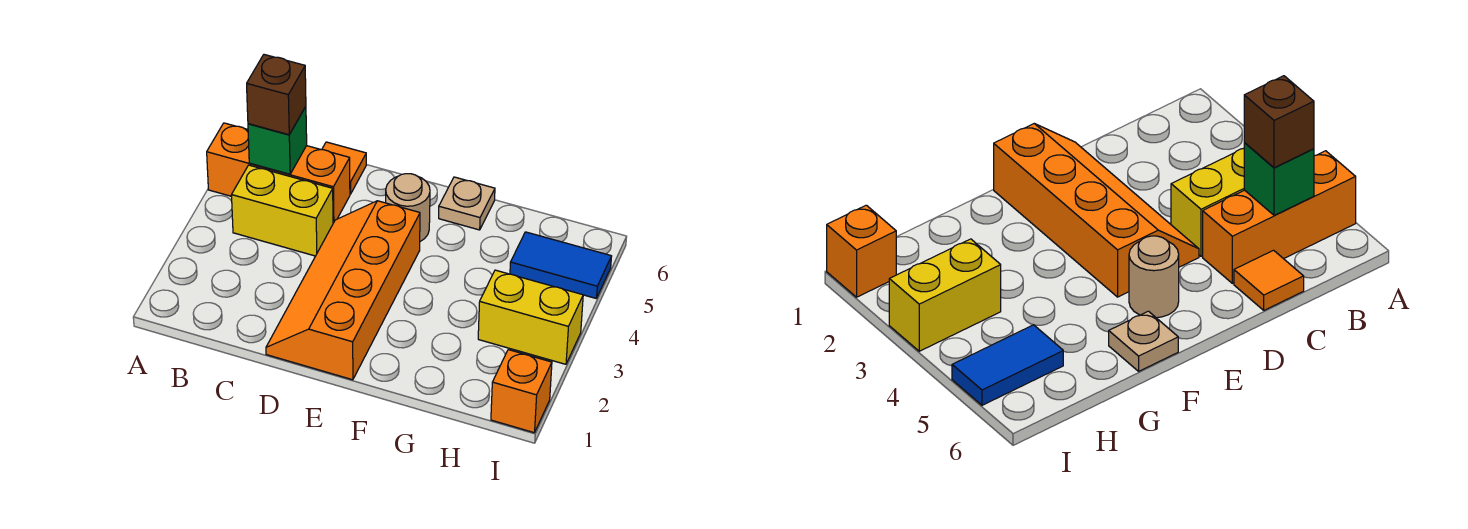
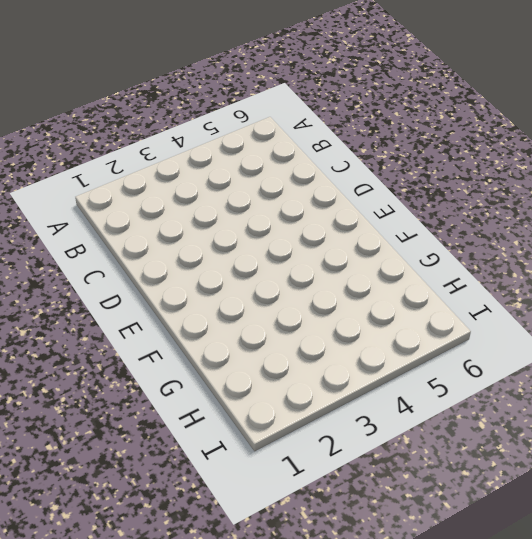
none -> orange 1x3 brick [207,123,350,223]
none -> yellow 1x2 brick [232,165,333,256]

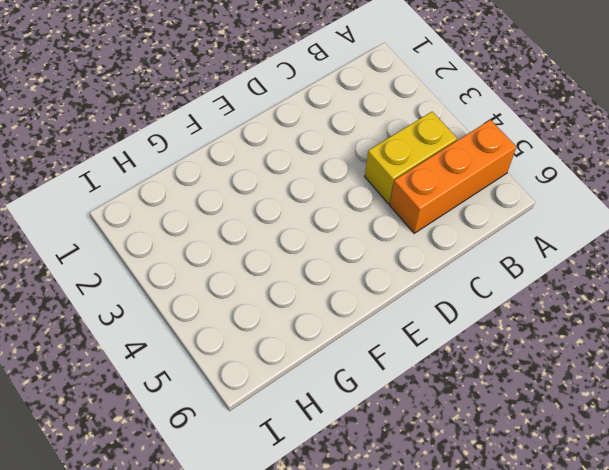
none -> orange 1x1 tile [322,142,366,194]
none -> orange 2x4 slope [266,201,420,380]

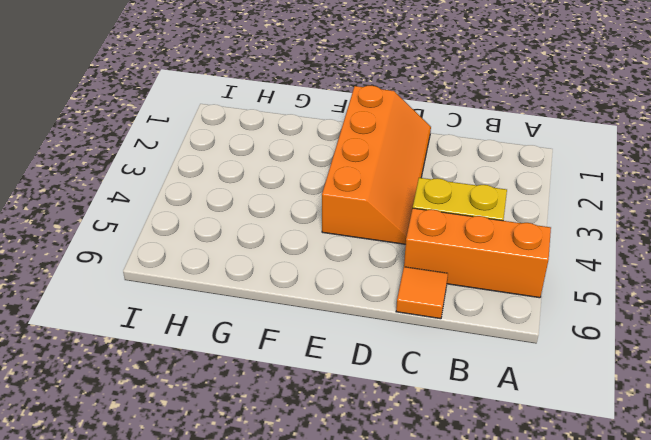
none -> tan 1x1 round brick [386,174,430,241]
none -> tan 1x1 plate [439,177,495,230]

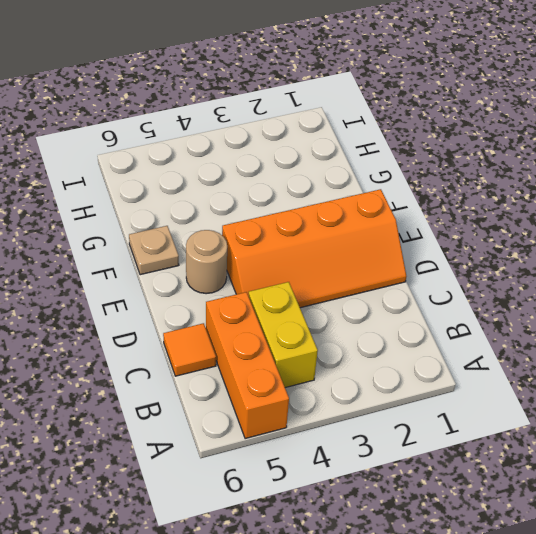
none -> yellow 1x2 brick [478,270,583,364]
none -> blue 1x2 tile [510,232,612,298]

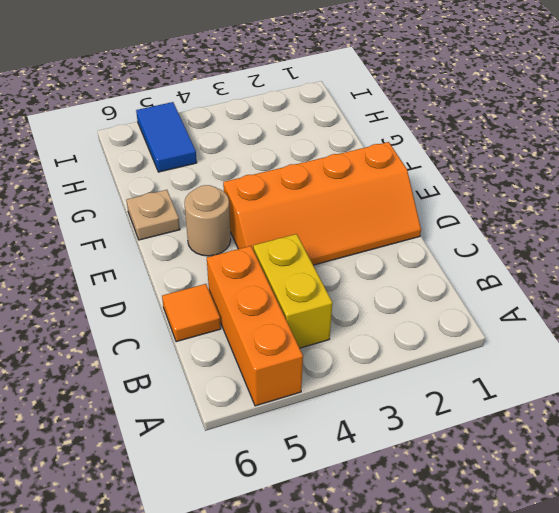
none -> yellow 1x2 brick [478,270,583,364]
none -> orange 1x1 brick [491,350,552,433]

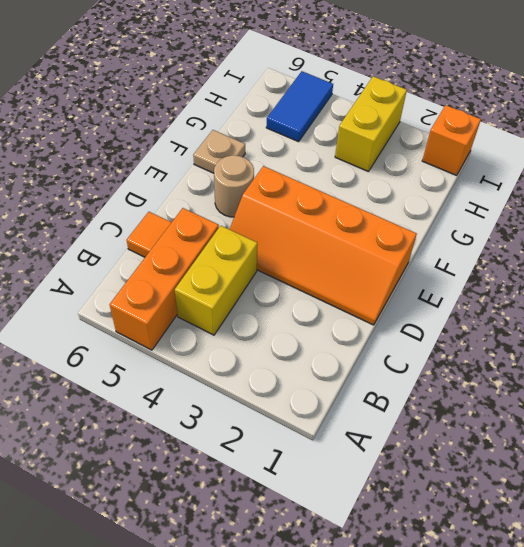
none -> green 1x1 brick [248,107,307,174]
none -> brown 1x1 brick [247,55,306,135]

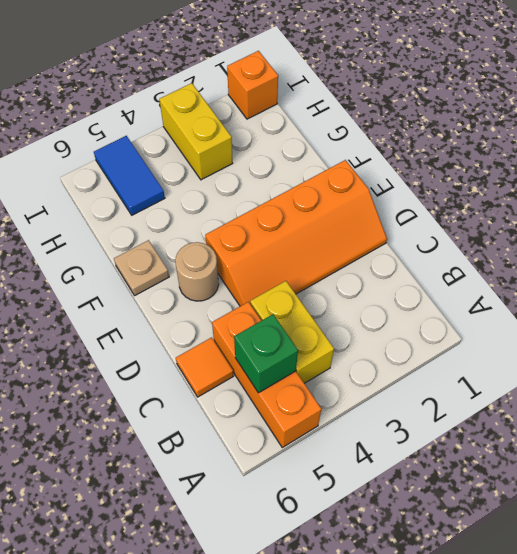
none -> brown 1x1 brick [247,55,306,135]

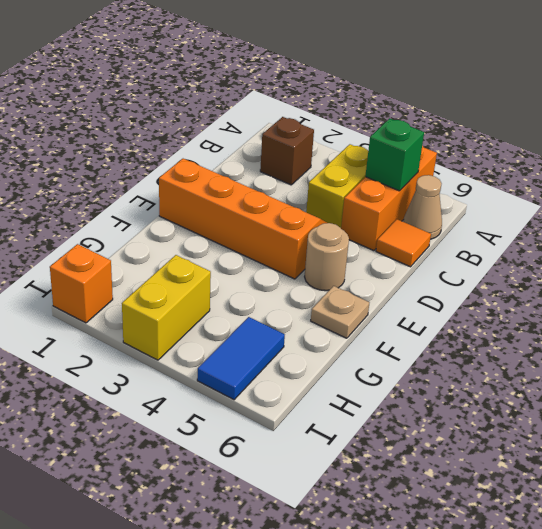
brown 1x1 brick [260,117,314,185] -> brown 1x1 brick moved to [247,55,306,135]
tan 1x1 cone [403,175,442,239] -> none

